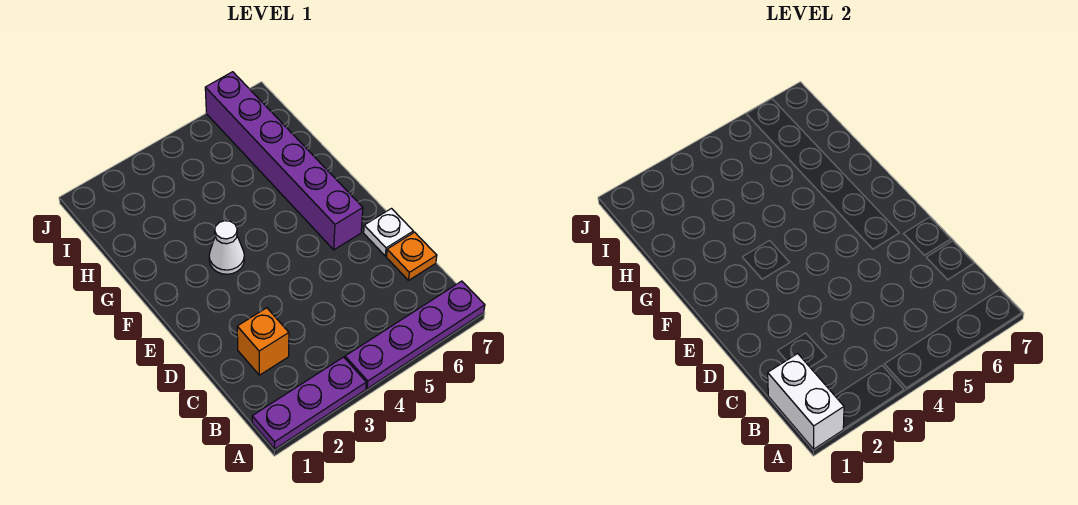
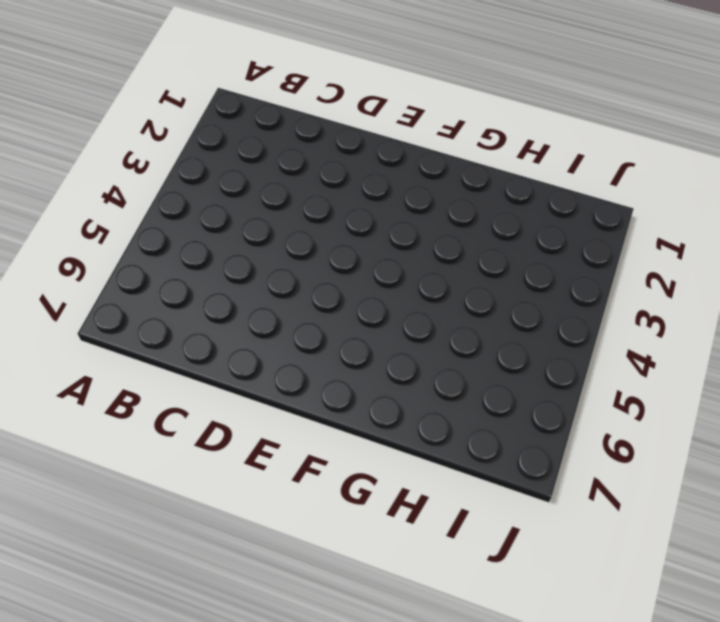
none -> purple 1x3 plate [252,357,366,449]
none -> purple 1x4 plate [345,281,485,389]

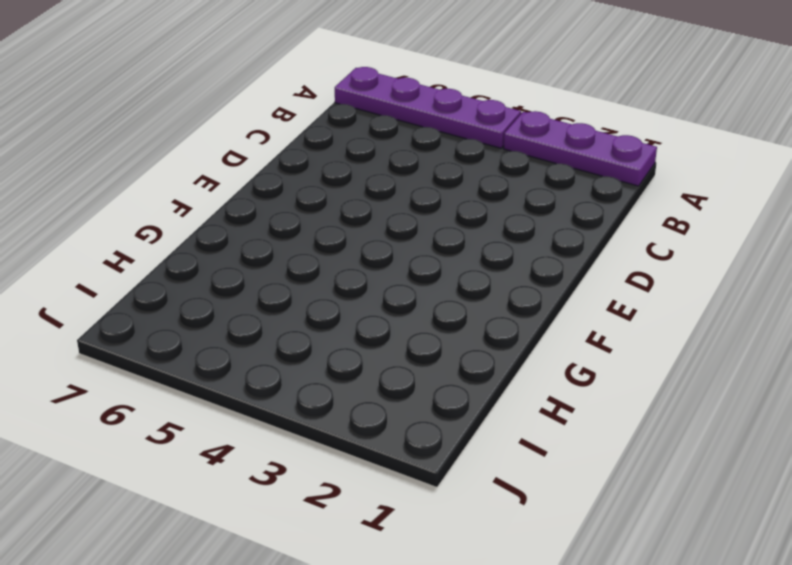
none -> orange 1x1 brick [237,308,289,375]
none -> orange 1x1 plate [387,232,437,280]

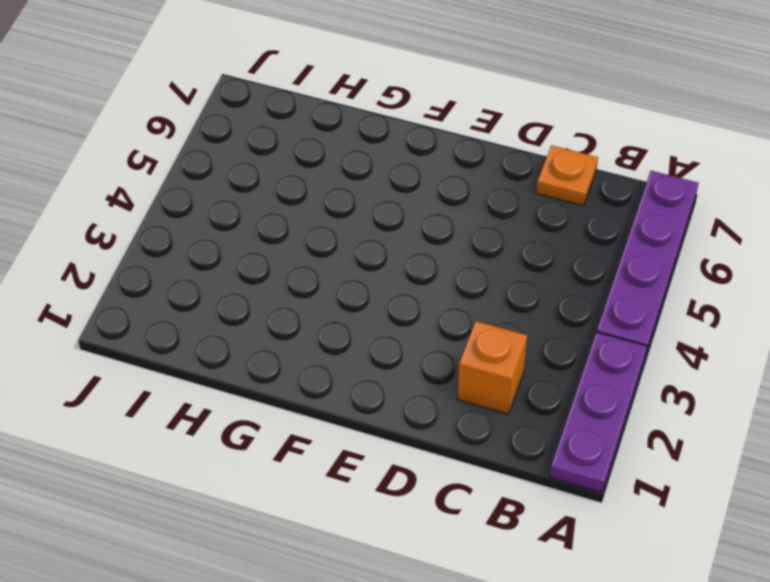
none -> white 1x1 plate [364,209,413,256]
none -> purple 1x6 brick [205,72,363,250]

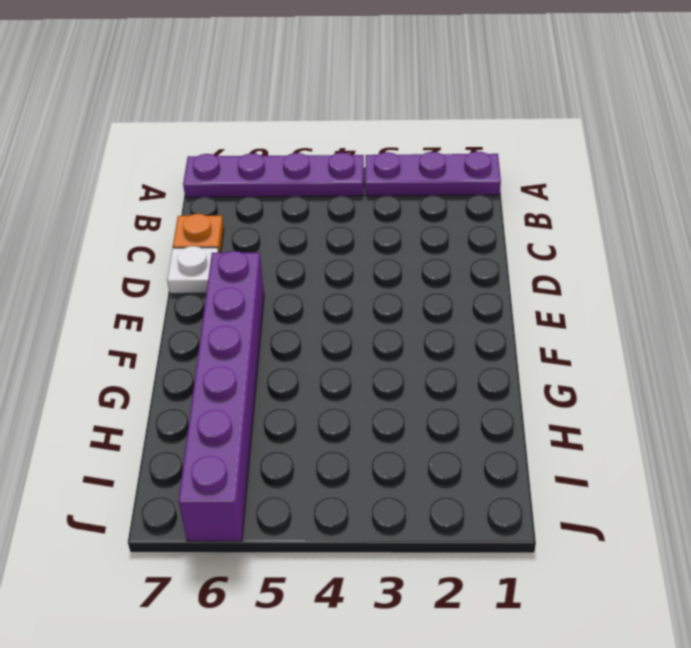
none -> orange 1x1 brick [237,308,289,375]
none -> white 1x1 cone [209,221,244,274]

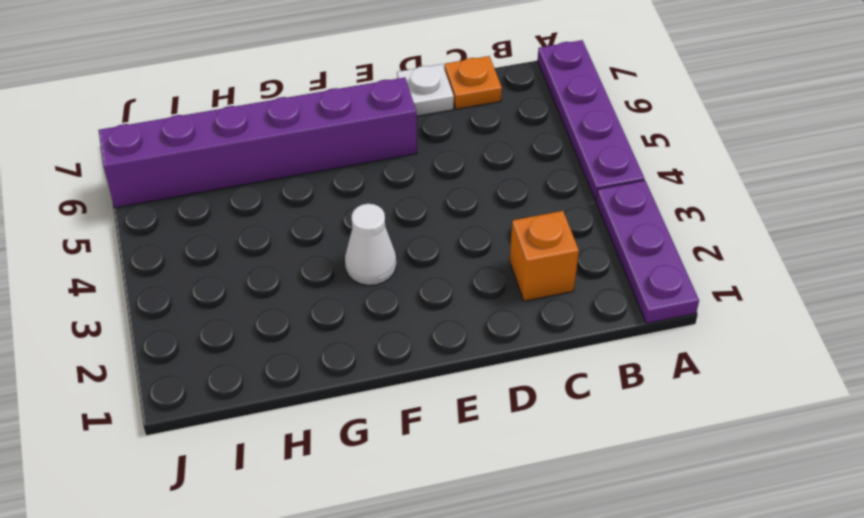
none -> white 1x2 brick [768,354,844,449]

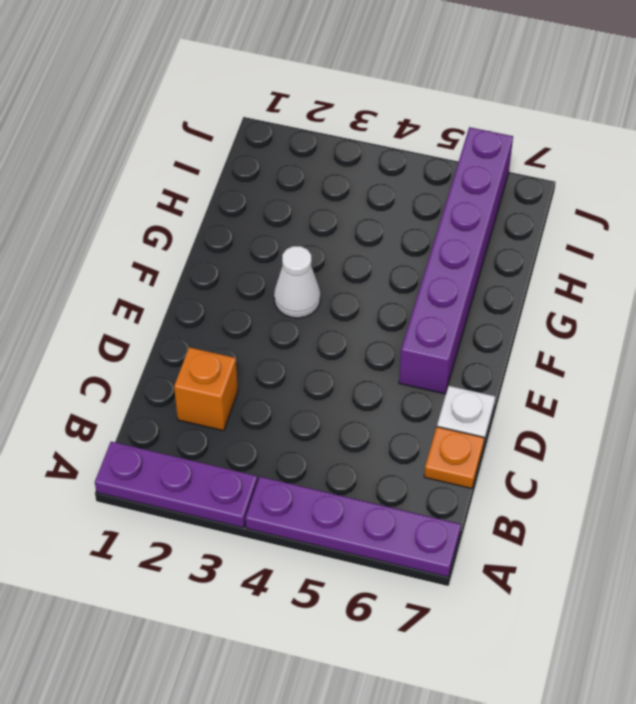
none -> white 1x2 brick [768,354,844,449]

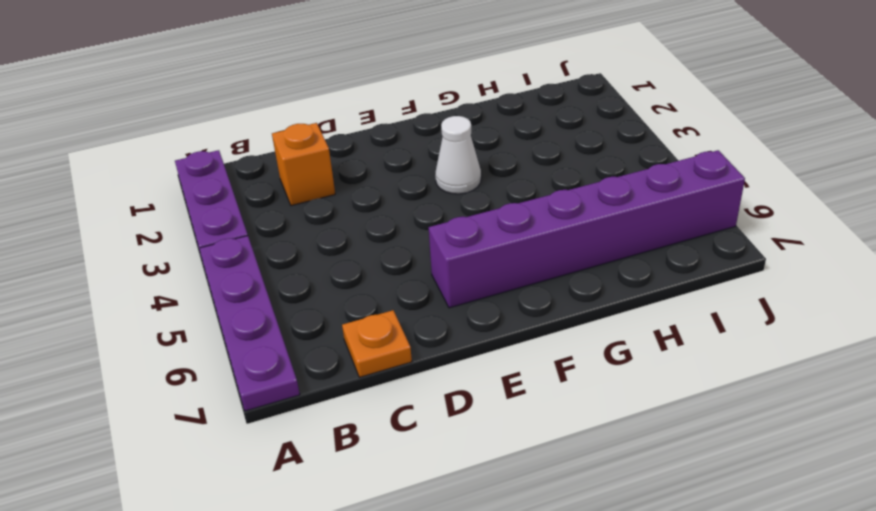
none -> white 1x1 plate [364,209,413,256]
none -> white 1x2 brick [768,354,844,449]

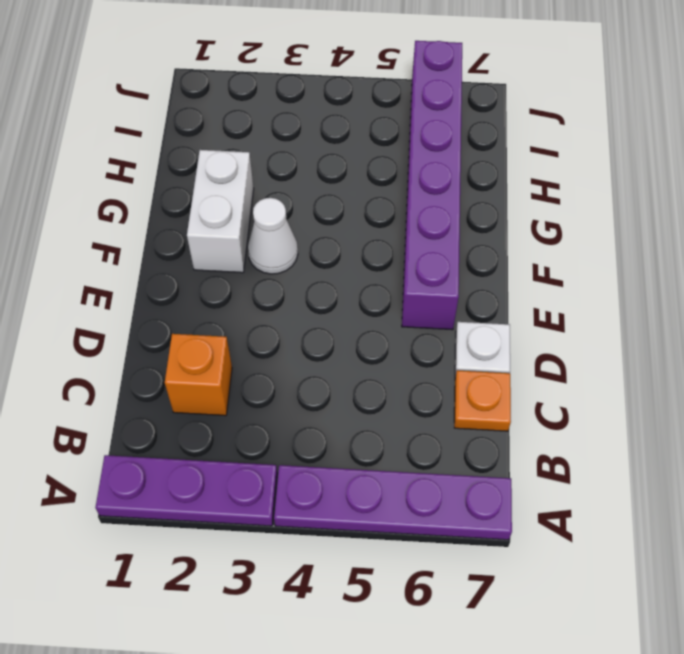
white 1x2 brick [187,150,254,273] -> white 1x2 brick moved to [768,354,844,449]

